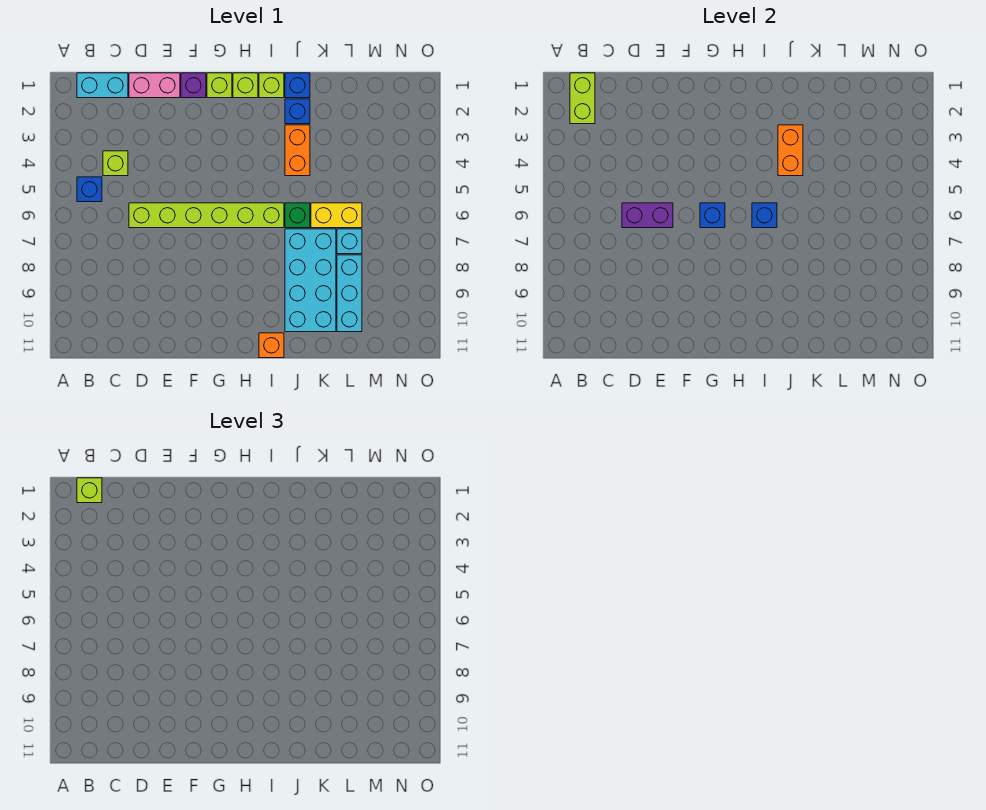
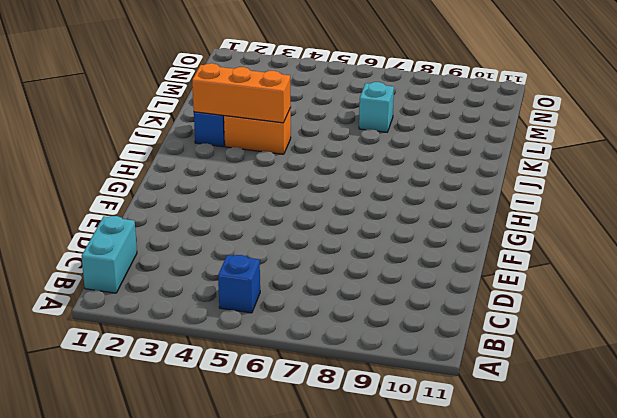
orange 1x3 brick [192,63,291,123] -> orange 1x2 brick [778,125,803,176]
none -> lime 1x1 brick [103,151,128,176]
none -> pink 1x2 brick [129,73,180,98]
none -> lime 1x6 brick [129,203,284,228]

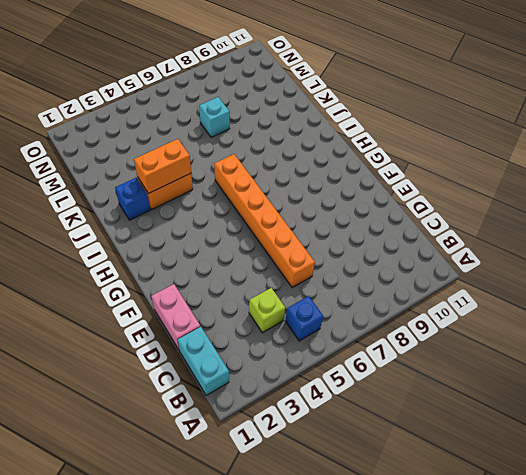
orange 1x6 brick [214,154,315,288] -> lime 1x6 brick [129,203,284,228]
none -> purple 1x1 brick [181,73,206,98]
none -> lime 1x1 brick [207,73,232,98]
none -> lime 1x1 brick [233,73,258,98]

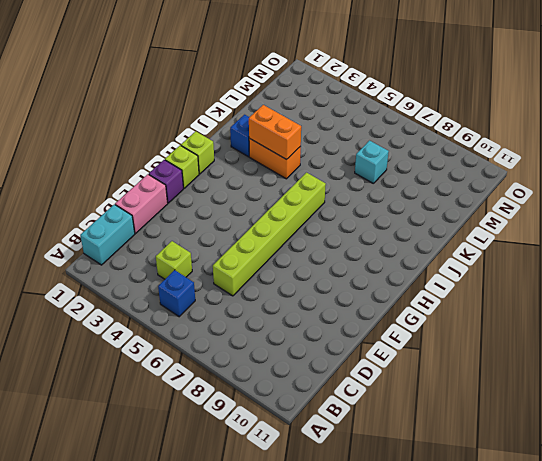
none -> lime 1x1 brick [259,73,284,98]
none -> orange 1x1 brick [259,333,284,358]
none -> blue 1x1 brick [285,73,310,98]

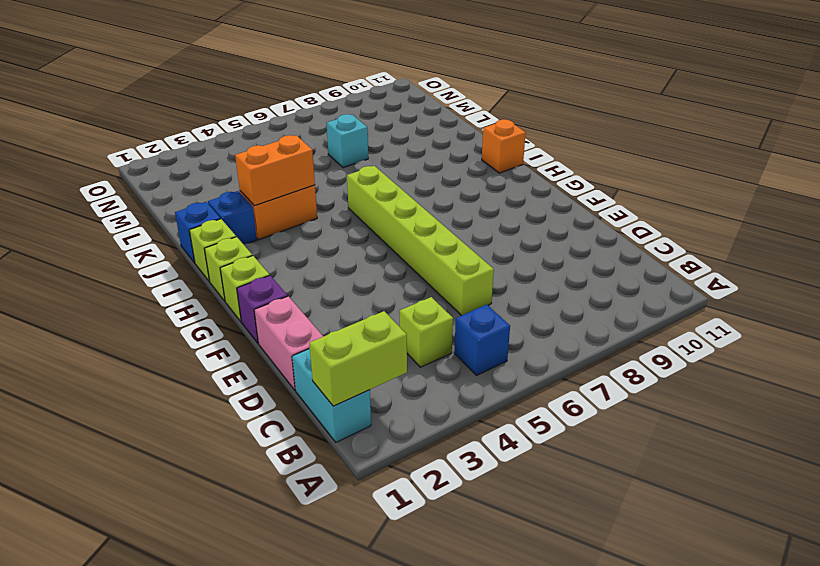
none -> green 1x1 brick [285,203,310,228]
none -> cyan 2x4 brick [285,229,336,332]
none -> yellow 1x2 brick [311,203,362,228]

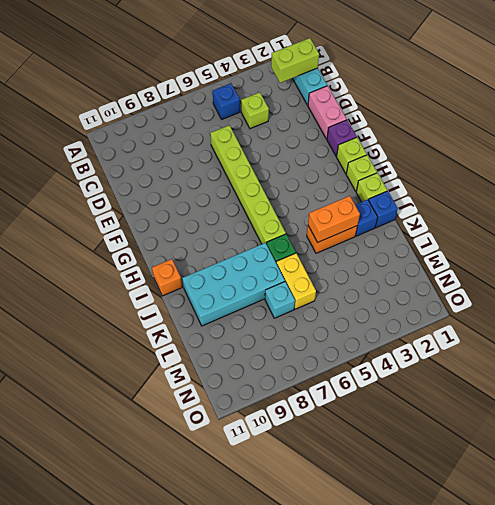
none -> cyan 1x3 brick [337,255,362,332]
none -> purple 1x2 brick [622,203,673,228]
none -> blue 1x1 brick [700,203,725,228]

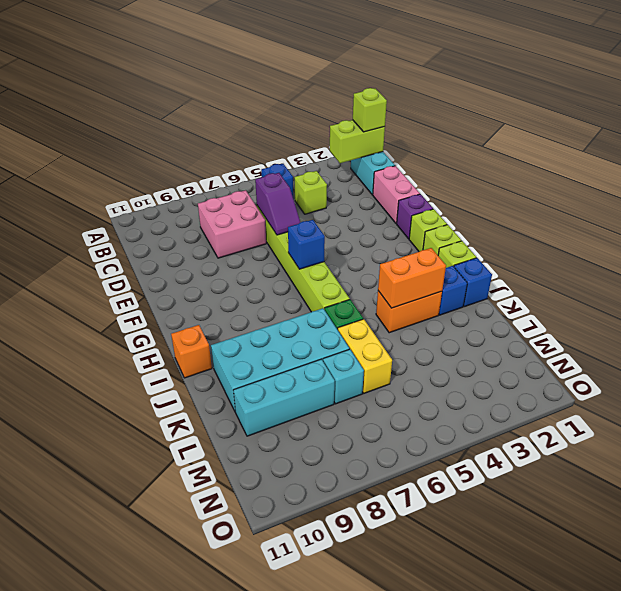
pink 2x2 brick [198,190,266,258] -> none
purple 1x2 slope [255,173,300,235] -> purple 1x2 brick [622,203,673,228]
none -> blue 1x1 brick [752,203,777,228]

